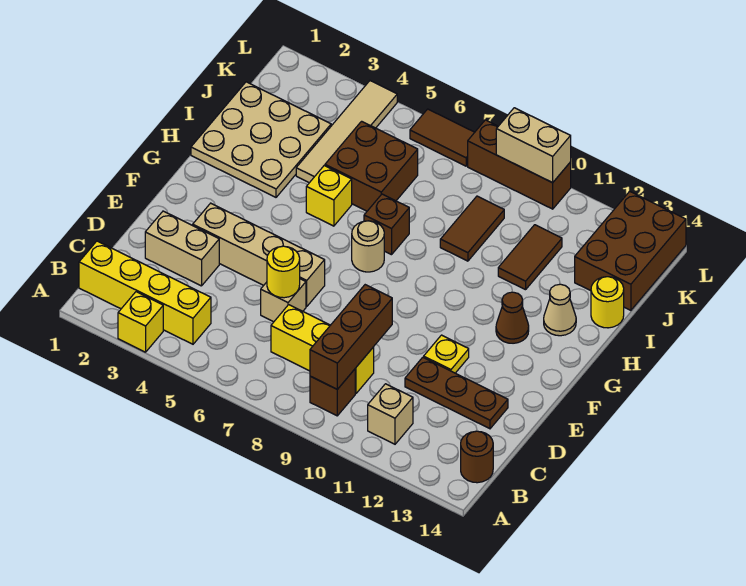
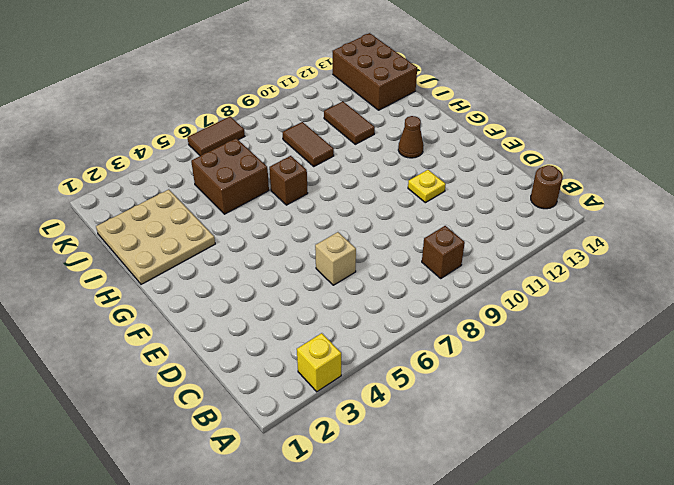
none -> yellow 1x4 brick [79,241,211,344]
none -> tan 1x1 brick [368,384,413,444]
none -> yellow 1x3 brick [271,305,374,394]

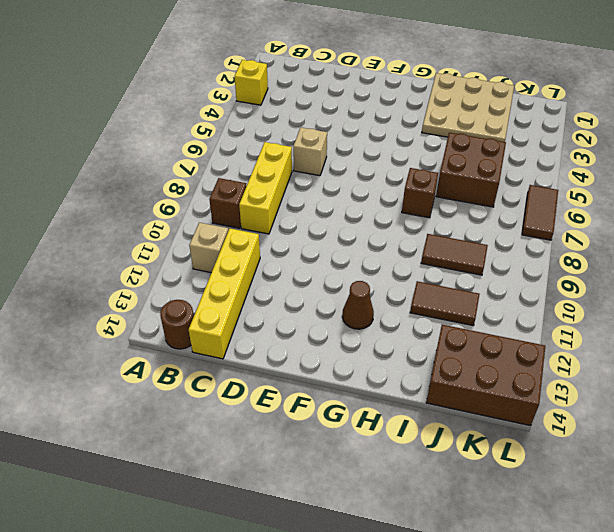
yellow 1x4 brick [189,229,260,359] -> yellow 1x4 brick moved to [79,241,211,344]
none -> tan 1x2 brick [145,211,219,286]
none -> brown 1x3 plate [405,357,508,429]
none -> tan 1x4 brick [193,203,325,307]

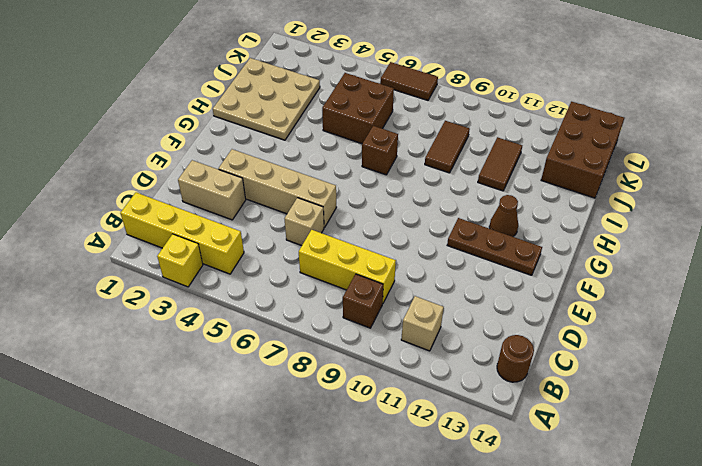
brown 1x3 plate [447,218,542,275] -> brown 1x3 plate moved to [405,357,508,429]
none -> yellow 1x1 plate [424,335,469,373]
none -> tan 1x1 round brick [352,221,384,272]
none -> yellow 1x1 brick [306,166,352,226]

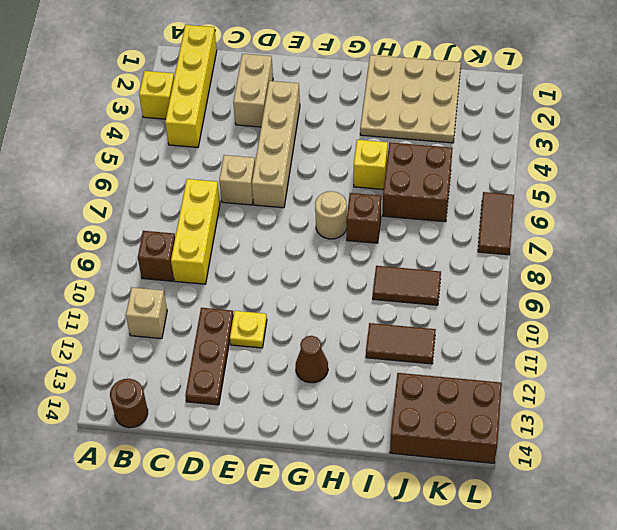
none -> tan 1x1 cone [544,284,576,336]
none -> tan 1x4 tile [296,81,397,183]
none -> yellow 1x1 round brick [591,277,624,328]

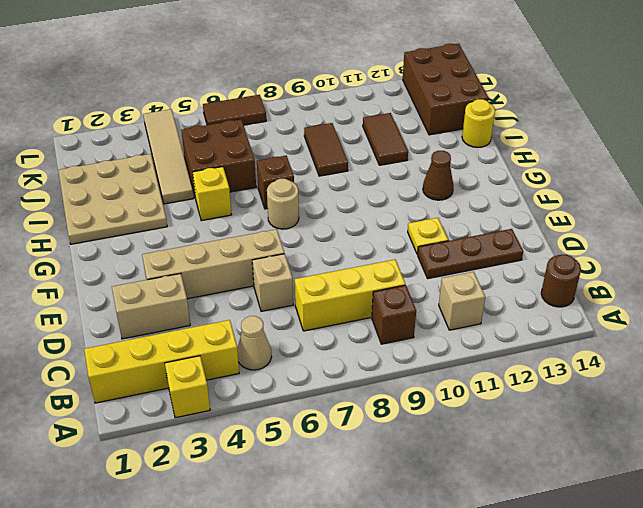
tan 1x1 cone [237,316,272,370] -> tan 1x1 cone moved to [544,284,576,336]
none -> brown 1x3 brick [468,120,571,209]
none -> brown 1x3 brick [310,285,392,389]
none -> yellow 1x1 round brick [267,246,300,298]

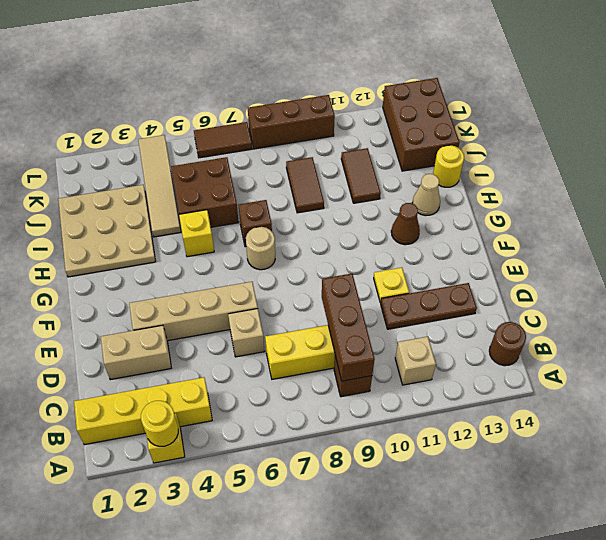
yellow 1x1 round brick [141,401,178,446] -> yellow 1x1 round brick moved to [267,246,300,298]
none -> tan 1x2 brick [496,108,571,183]

